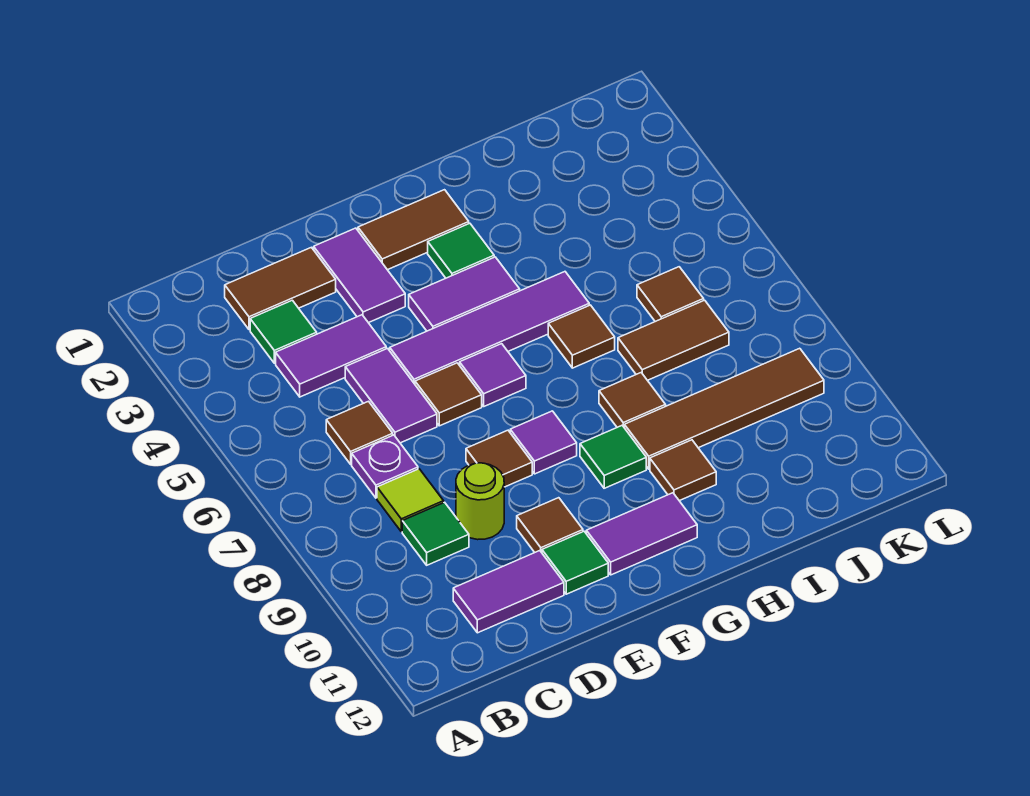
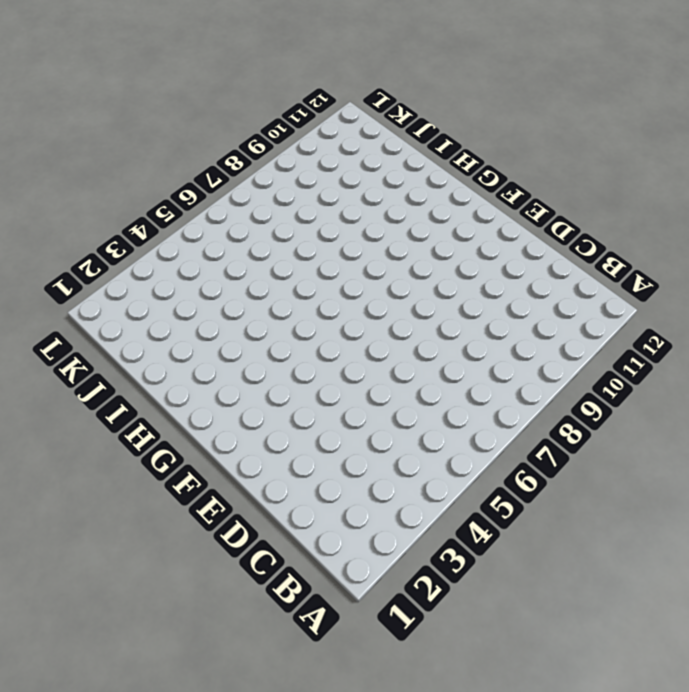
none -> brown 1x2 tile [225,247,336,330]
none -> green 1x1 tile [250,300,317,363]
none -> purple 1x2 tile [276,315,386,397]

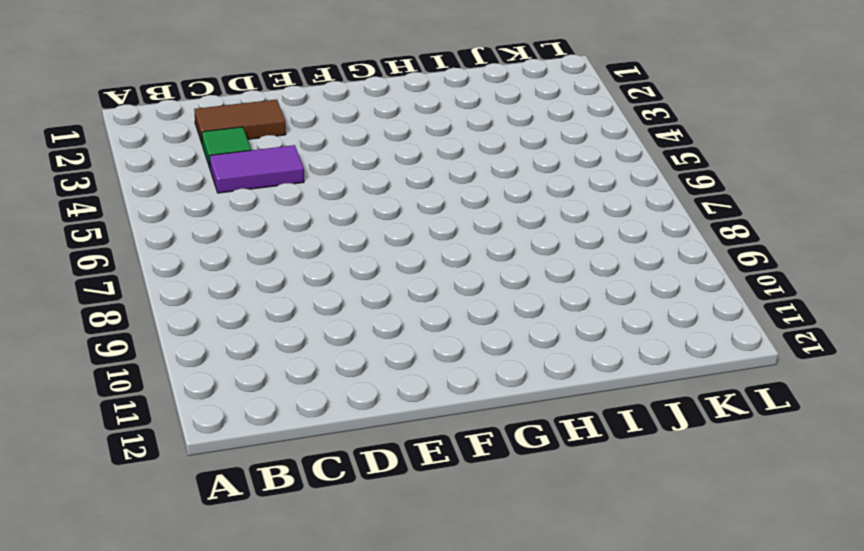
none -> brown 1x1 tile [326,401,393,464]
none -> purple 1x1 plate [352,435,418,498]
none -> lime 1x1 tile [377,469,444,532]

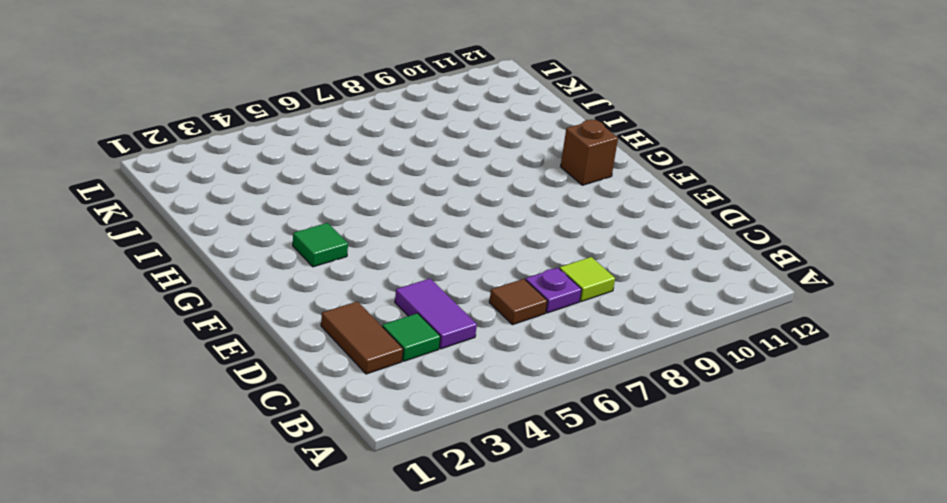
brown 1x1 brick [561,120,618,185] -> purple 1x2 tile [586,493,697,575]
none -> green 1x1 tile [402,502,469,565]
none -> purple 1x2 tile [453,551,564,633]
none -> purple 1x2 tile [345,349,437,443]

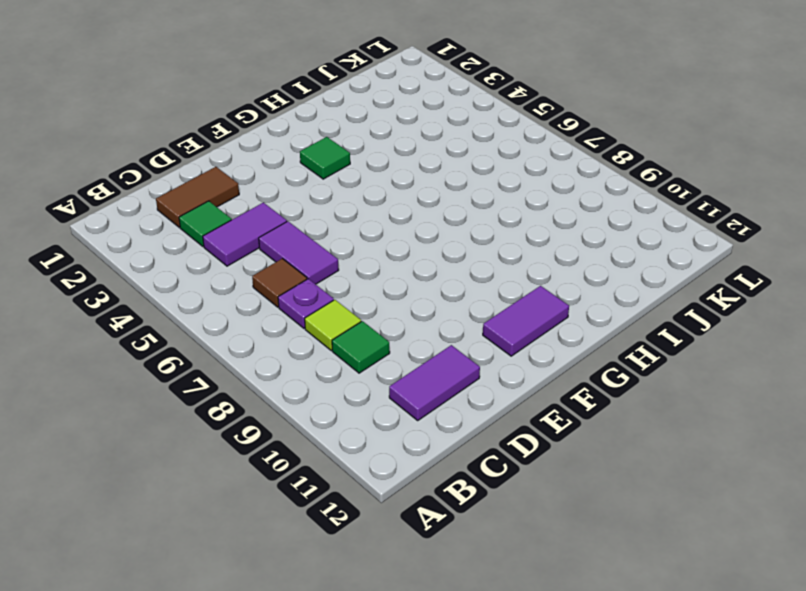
none -> lime 1x1 round brick [456,463,504,540]
none -> purple 1x2 tile [314,228,405,323]
none -> purple 1x4 tile [390,272,589,384]

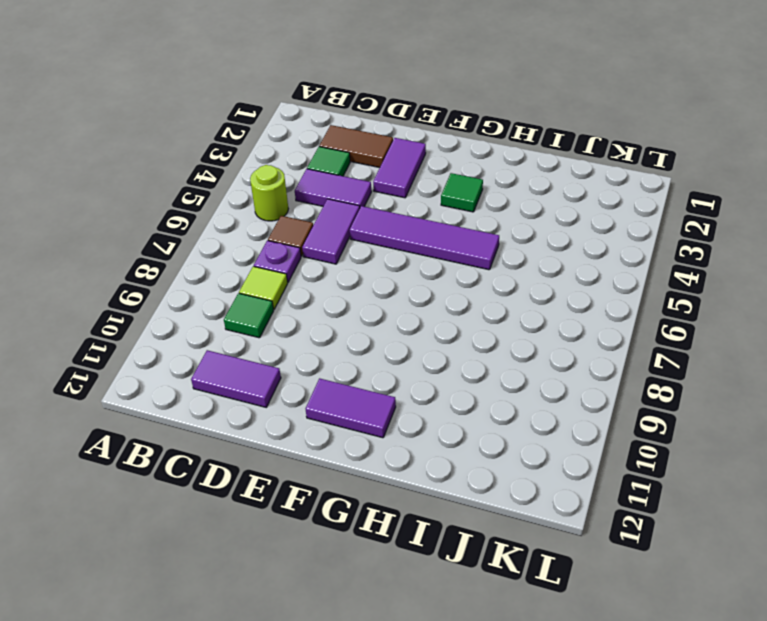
lime 1x1 round brick [250,165,288,221] -> lime 1x1 round brick moved to [456,463,504,540]
none -> brown 1x1 tile [415,363,482,426]
none -> brown 1x1 tile [466,430,532,487]
none -> brown 1x1 tile [517,498,583,553]

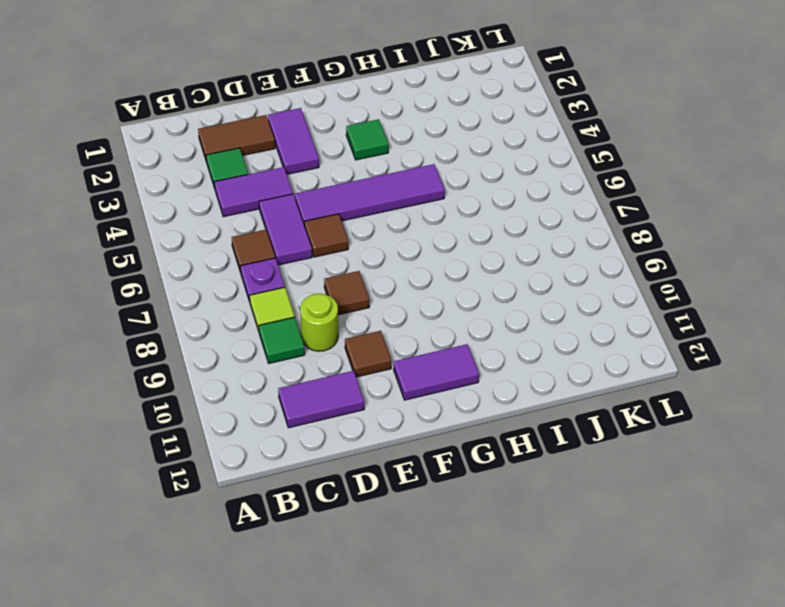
none -> green 1x1 tile [542,531,608,594]
none -> brown 1x2 tile [358,190,469,270]
none -> purple 1x2 tile [409,257,520,331]

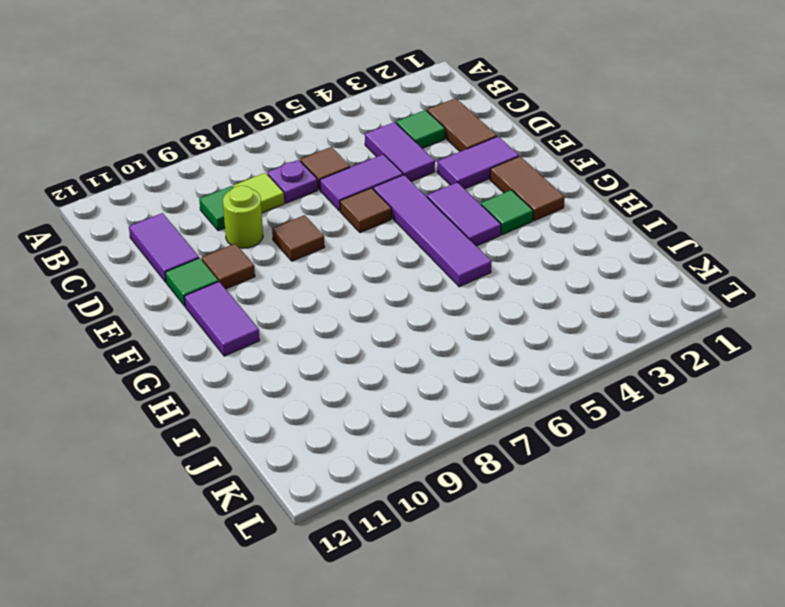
none -> purple 1x1 tile [460,344,526,406]
none -> purple 1x1 tile [510,411,577,474]
none -> green 1x1 tile [580,426,646,488]

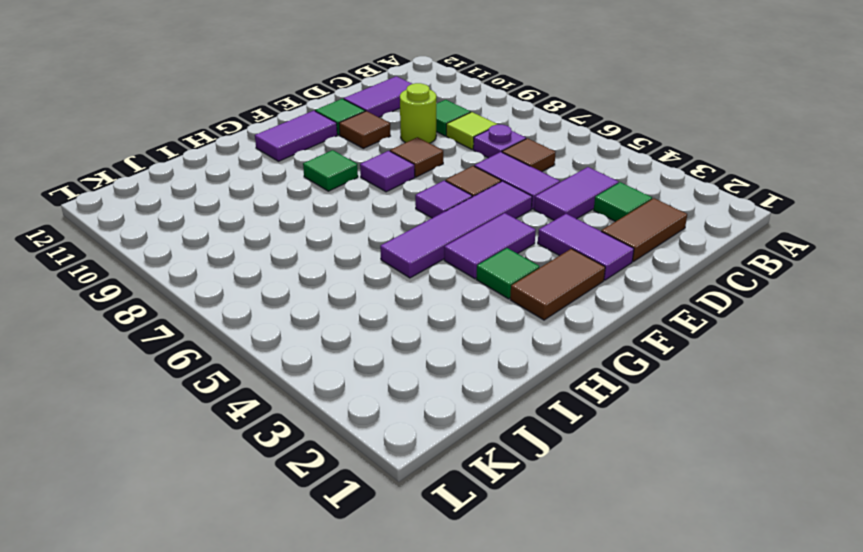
none -> brown 1x1 tile [548,305,615,368]
none -> brown 1x1 tile [599,373,666,427]
none -> brown 1x4 tile [624,348,824,469]

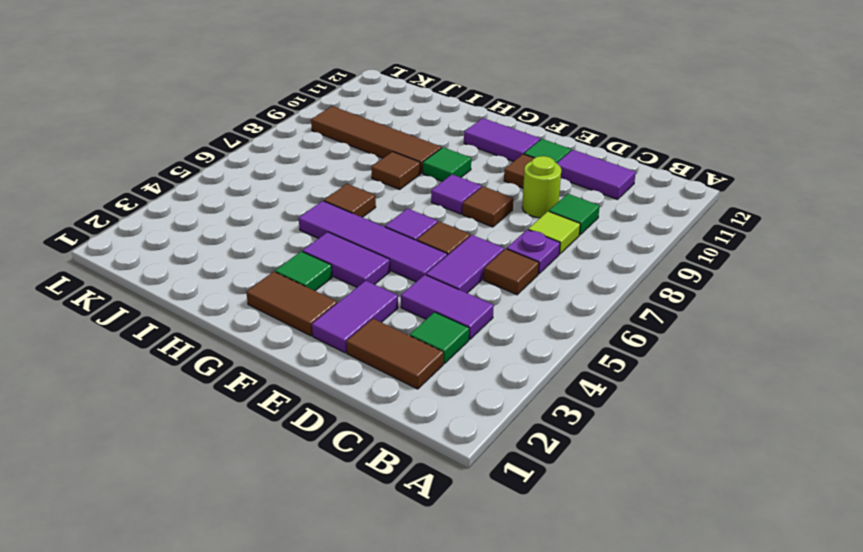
none -> brown 1x1 tile [650,440,716,501]
none -> brown 1x2 tile [618,300,729,380]
none -> brown 1x1 tile [637,267,704,322]

